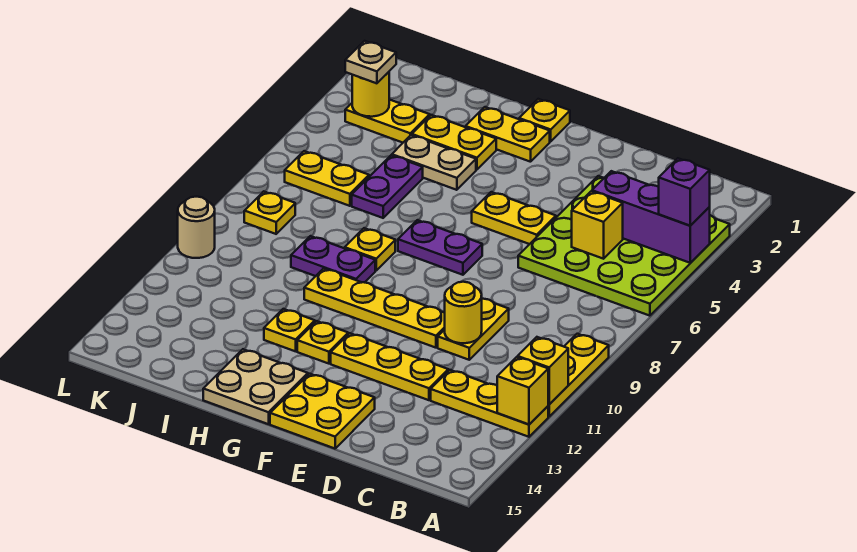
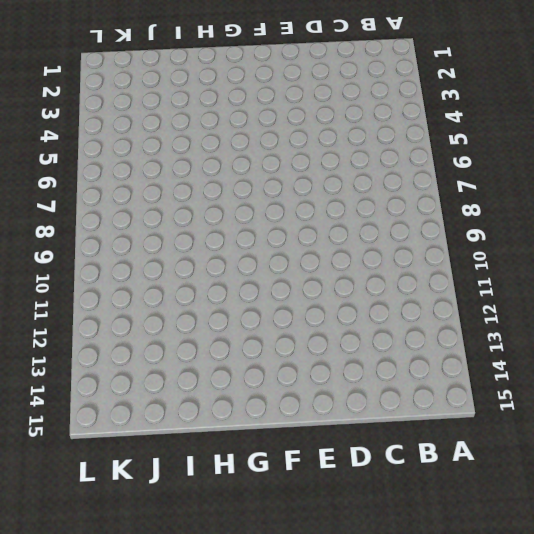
none -> lime 4x4 plate [518,176,730,316]
none -> yellow 1x3 plate [548,334,609,417]
none -> yellow 1x3 plate [431,370,548,437]
none -> yellow 1x2 plate [438,299,509,360]

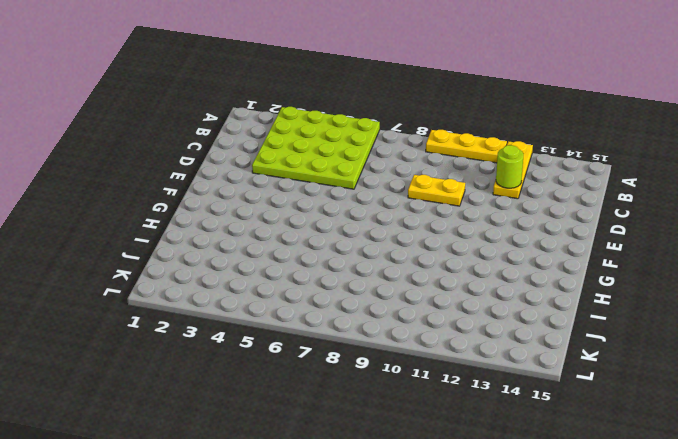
lime 1x1 round brick [496,145,523,188] -> none
none -> yellow 1x3 plate [331,333,448,400]
none -> yellow 1x2 plate [472,192,556,244]
none -> yellow 1x4 plate [304,268,445,348]
none -> yellow 2x2 plate [270,374,375,449]

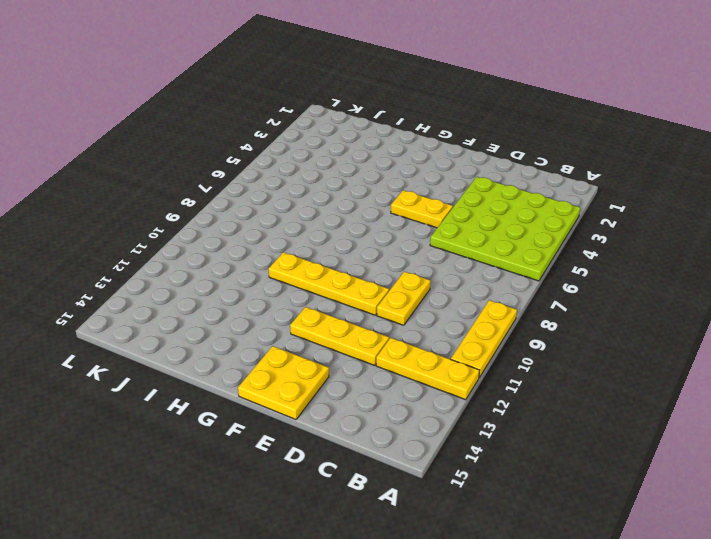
none -> purple 1x2 plate [398,220,482,275]
none -> yellow 1x1 plate [519,99,570,141]
none -> yellow 1x2 plate [465,107,550,162]
none -> yellow 1x1 plate [297,321,348,364]

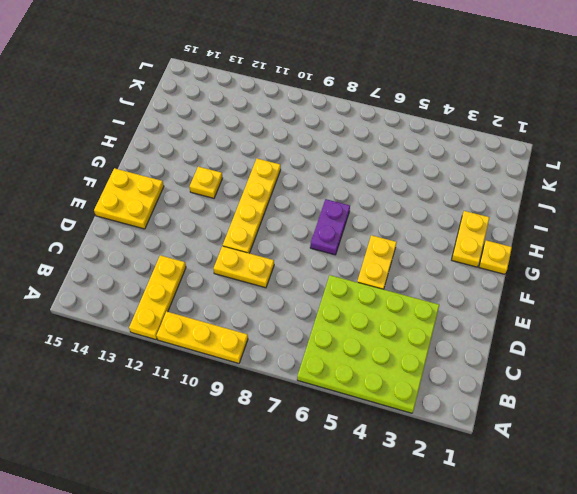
none -> yellow 1x3 plate [331,333,448,400]
none -> tan 2x2 plate [203,349,308,424]
none -> yellow 1x2 plate [412,115,496,170]
none -> tan 1x2 plate [392,135,476,190]

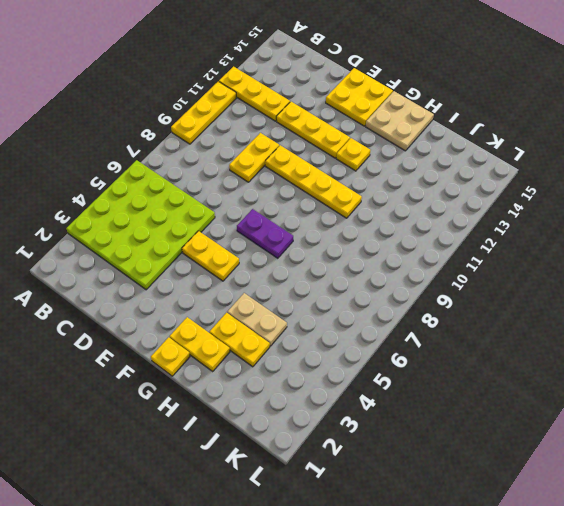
none -> yellow 1x1 plate [345,228,395,271]
none -> purple 1x2 plate [291,236,375,283]
none -> yellow 1x1 plate [264,309,315,351]
none -> purple 1x2 plate [352,155,423,218]

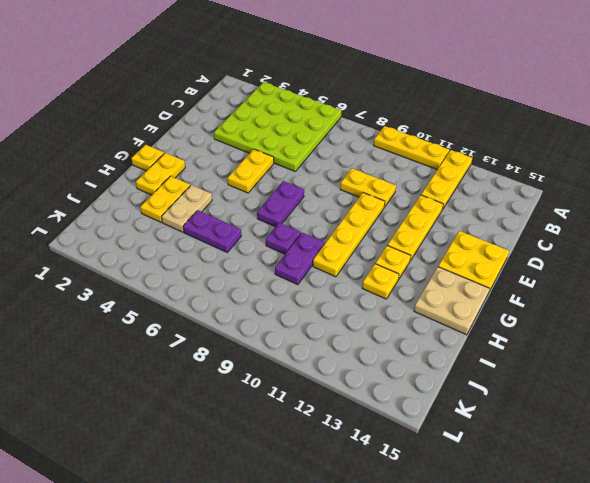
purple 1x1 plate [266,223,301,254] -> yellow 1x1 plate [345,228,395,271]
none -> yellow 1x2 plate [345,100,430,143]
none -> yellow 1x2 plate [285,151,369,206]
none -> yellow 1x1 plate [244,191,295,234]
none -> tan 1x1 round brick [178,197,215,258]

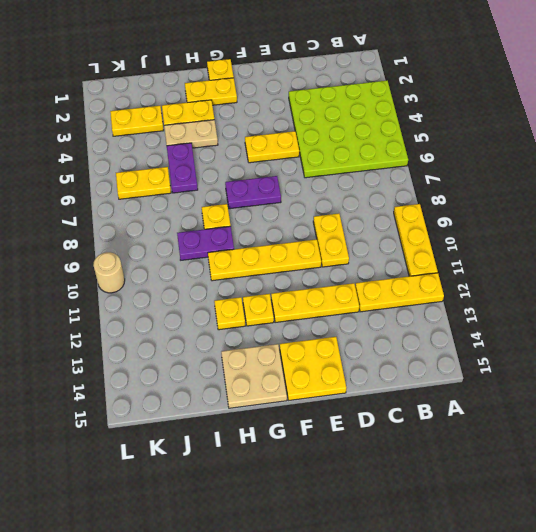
none -> yellow 1x1 plate [244,191,295,234]
none -> purple 1x3 brick [592,171,710,263]
none -> yellow 1x1 brick [518,337,568,404]
none -> yellow 1x1 brick [497,357,548,425]

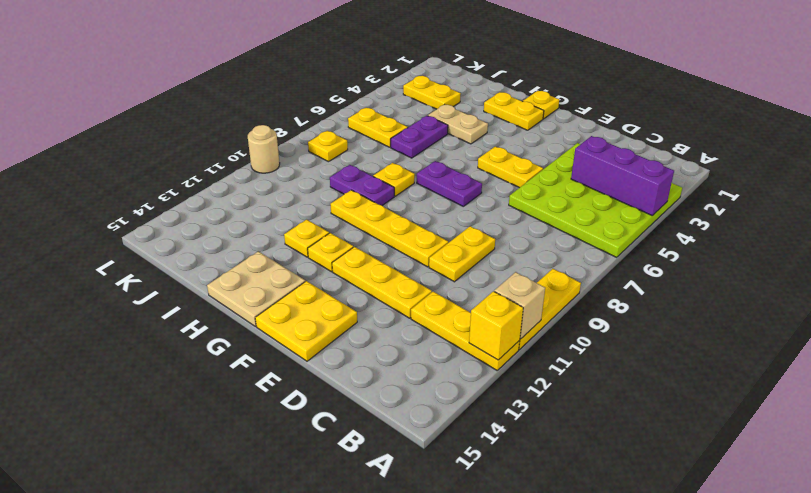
tan 1x1 brick [494,272,545,339] -> yellow 1x1 brick [518,337,568,404]
none -> yellow 1x2 plate [412,115,496,170]
none -> yellow 1x1 brick [572,191,623,259]
none -> yellow 1x1 round brick [445,282,482,343]
none -> yellow 1x1 round brick [352,72,389,117]

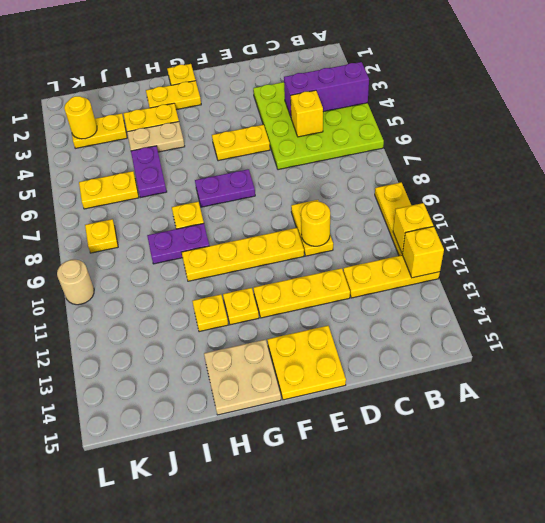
none -> purple 1x1 brick [659,158,710,226]
none -> tan 1x1 plate [345,41,396,83]

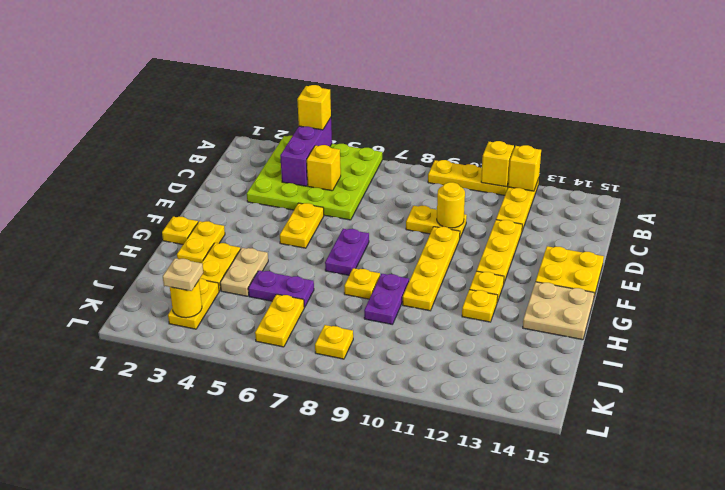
yellow 1x1 brick [297,85,331,130] -> purple 1x1 brick [659,158,710,226]
none -> tan 1x1 round brick [178,197,215,258]

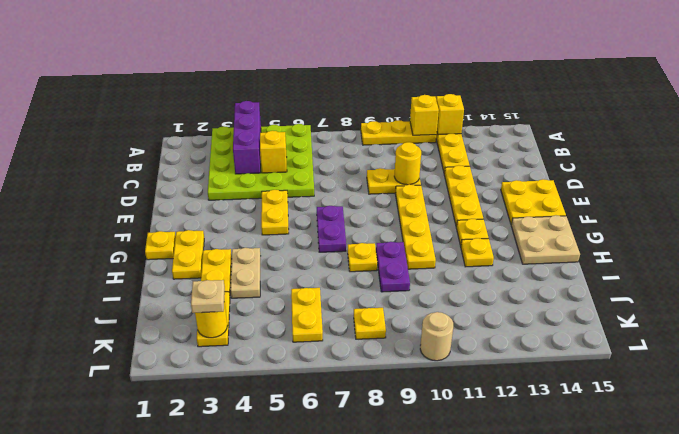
none -> purple 1x2 plate [352,155,423,218]
none -> purple 1x1 brick [659,158,710,226]

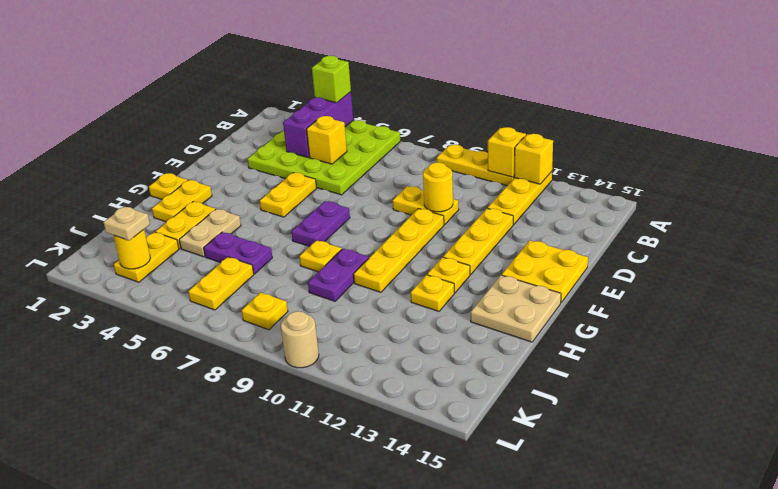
lime 1x1 brick [312,56,351,103] -> purple 1x1 brick [659,158,710,226]

